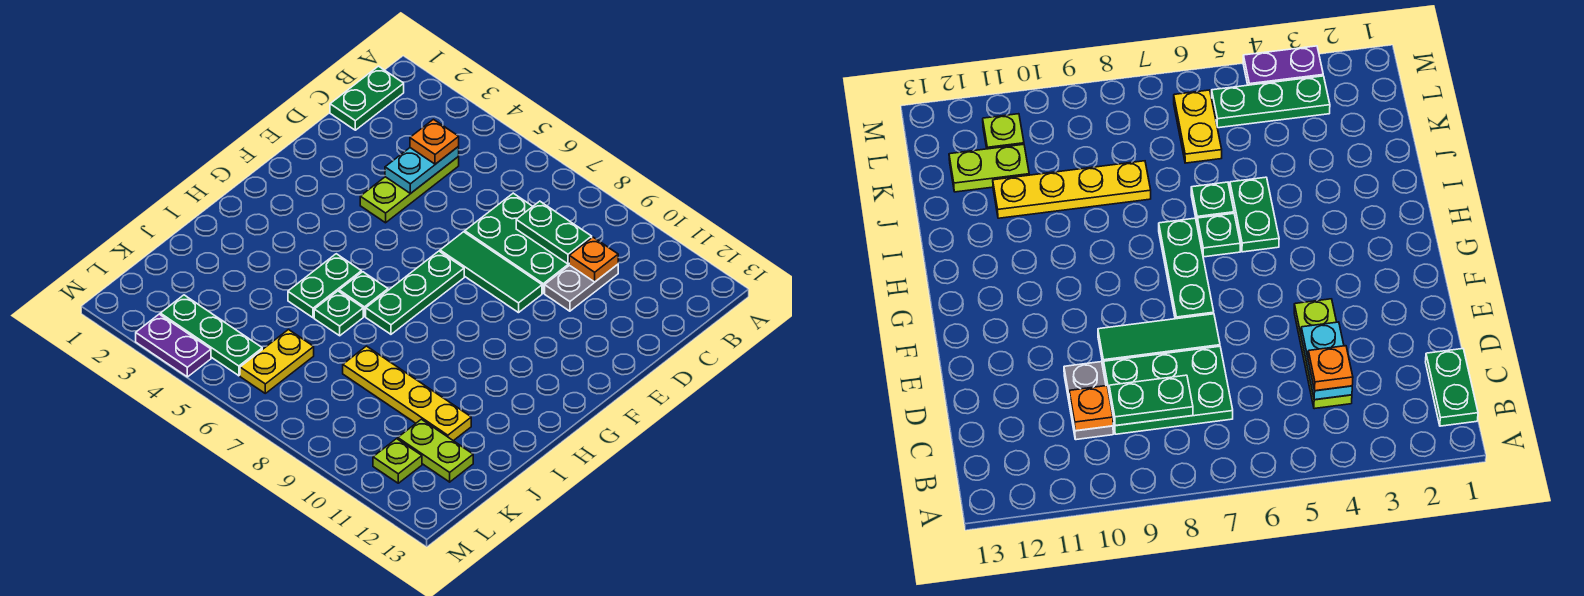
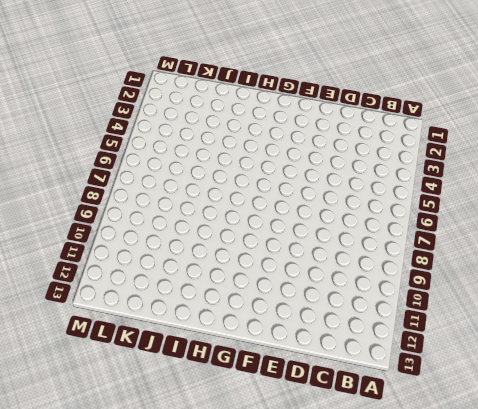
none -> green 1x2 plate [330,66,404,130]
none -> lime 1x3 plate [360,157,459,223]
none -> green 2x3 plate [465,193,569,293]

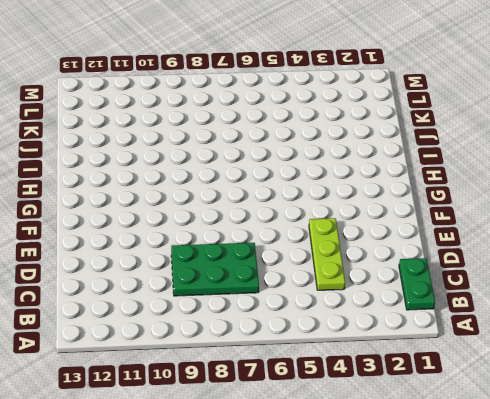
none -> grey 1x2 plate [545,264,618,311]
none -> green 1x3 tile [440,232,542,313]
none -> green 1x3 plate [366,251,464,334]

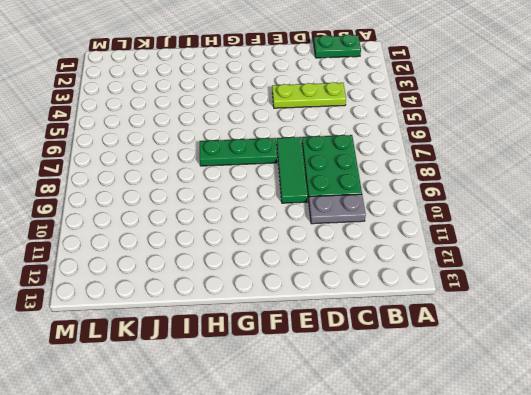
none -> green 1x2 plate [288,254,361,318]
none -> green 1x1 plate [339,272,388,316]
none -> green 1x1 plate [314,291,363,336]

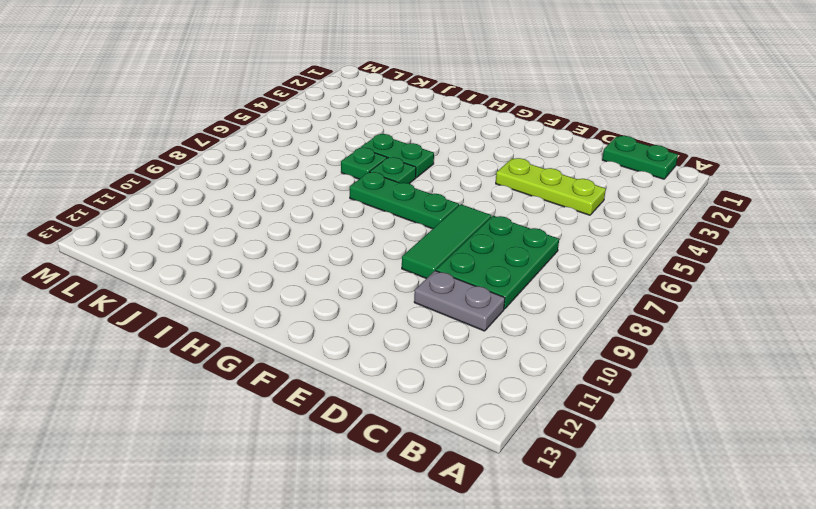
none -> yellow 1x4 plate [343,346,471,441]
none -> yellow 1x2 plate [240,330,314,393]
none -> lime 1x2 plate [398,419,473,482]

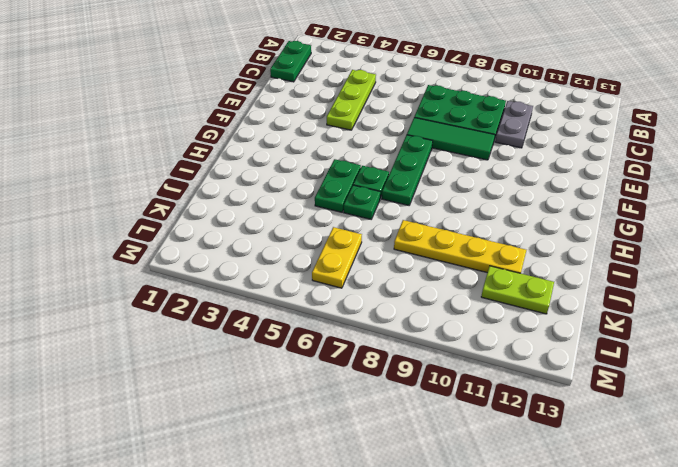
none -> green 1x3 plate [160,295,262,376]
none -> lime 1x1 plate [373,439,422,483]
none -> purple 1x2 plate [136,314,211,377]

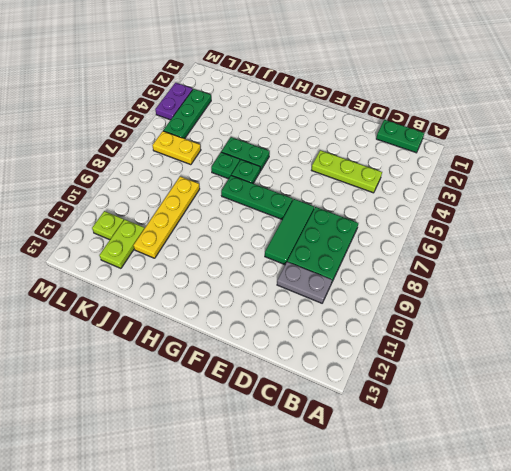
none -> cyan 1x2 plate [385,147,459,194]
none -> green 1x2 plate [516,201,592,264]
none -> orange 1x1 plate [569,237,618,282]

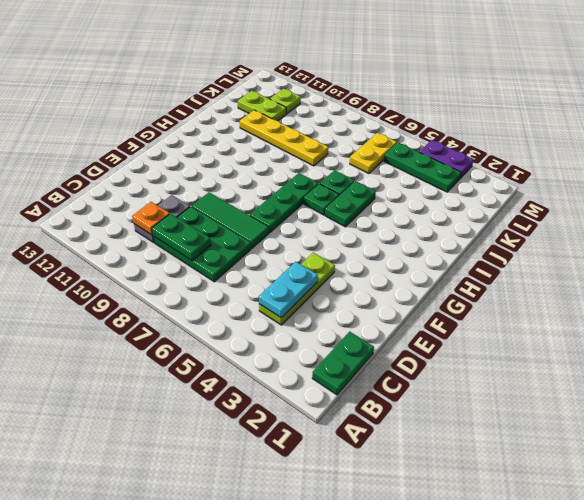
none -> orange 1x1 plate [410,119,459,164]

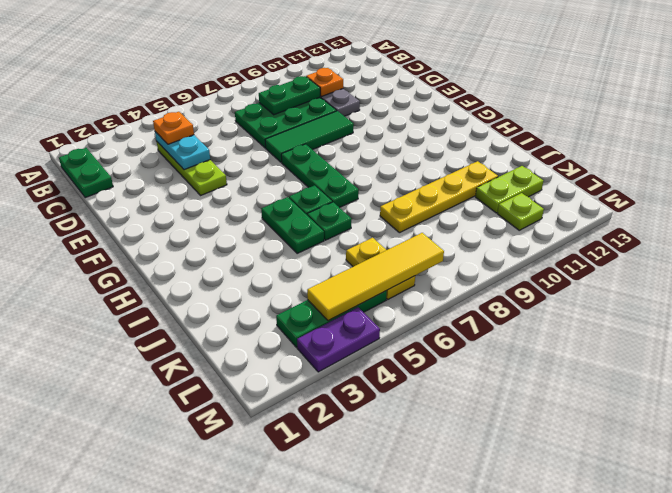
yellow 1x4 tile [307,233,444,321] -> none

